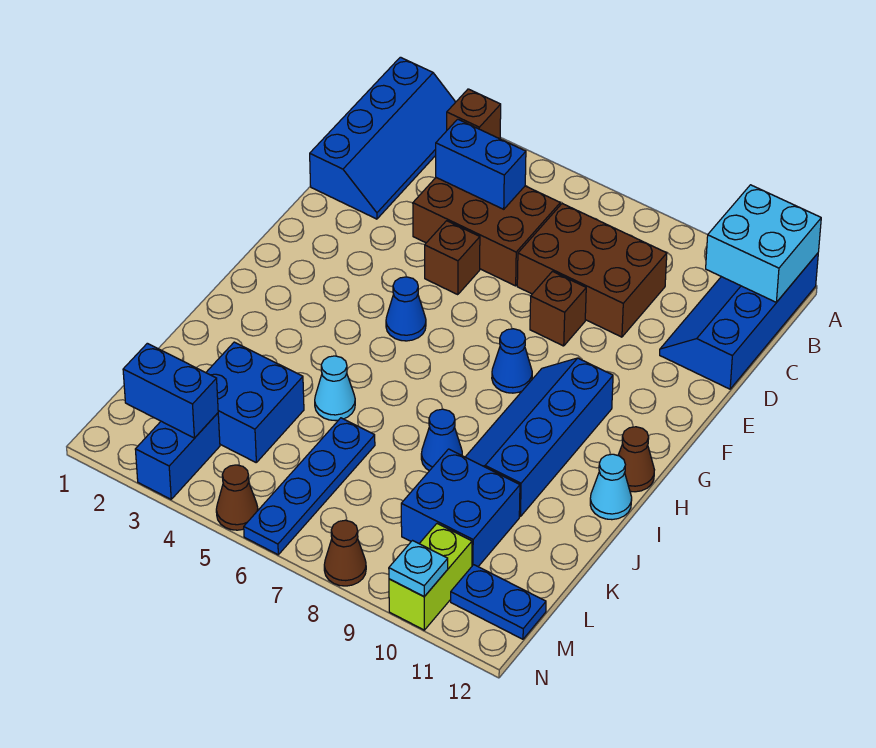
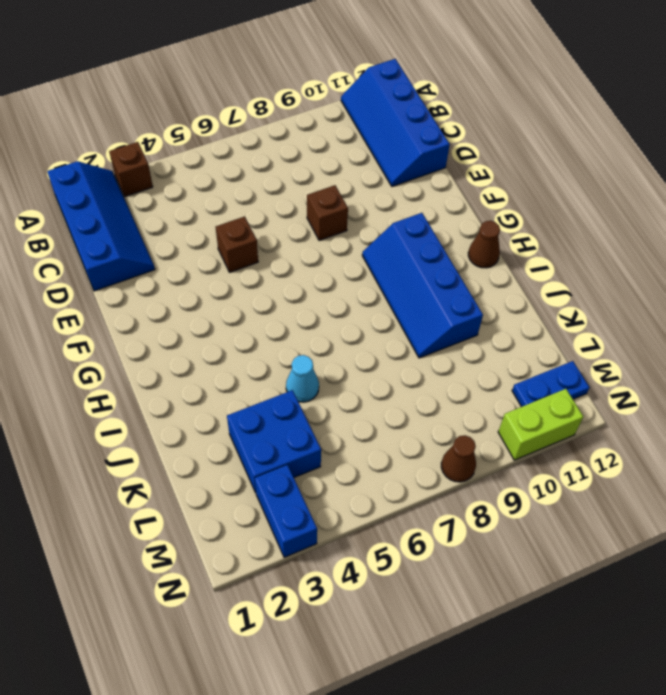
lime 1x2 brick [498,389,583,460] -> lime 1x2 brick turned to [389,524,472,630]
none -> brown 2x3 brick [413,178,560,286]
none -> brown 2x3 brick [517,203,667,337]
none -> blue 1x1 cone [386,277,426,341]

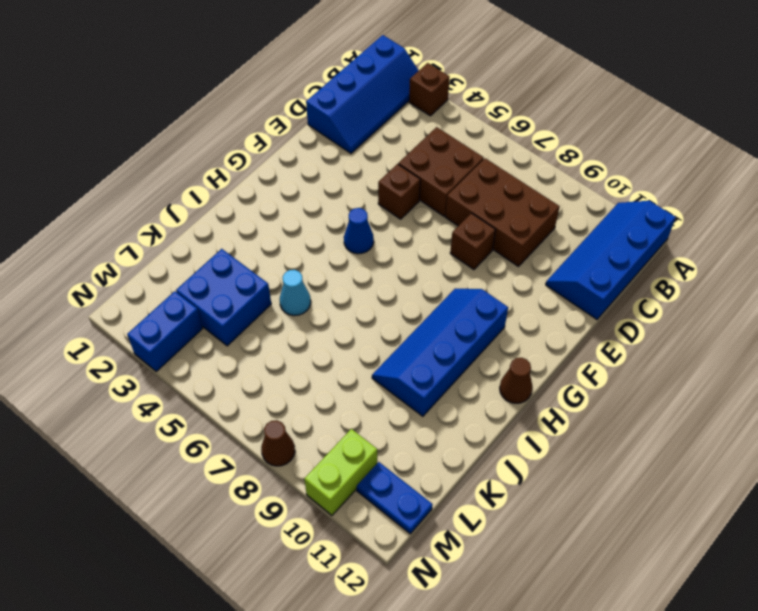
brown 2x2 brick [398,127,484,216] -> brown 2x3 brick [413,178,560,286]
none -> blue 1x1 cone [492,329,532,393]
none -> cyan 1x1 cone [590,454,632,520]
none -> blue 1x1 cone [421,409,462,471]

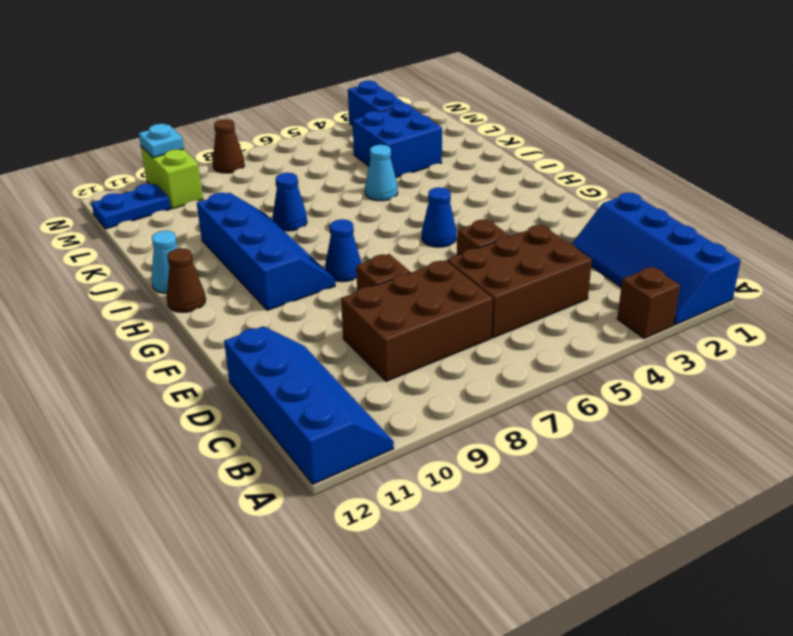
none -> blue 1x4 plate [244,418,375,555]
none -> blue 2x2 brick [401,449,520,566]
none -> brown 1x1 cone [216,465,258,530]

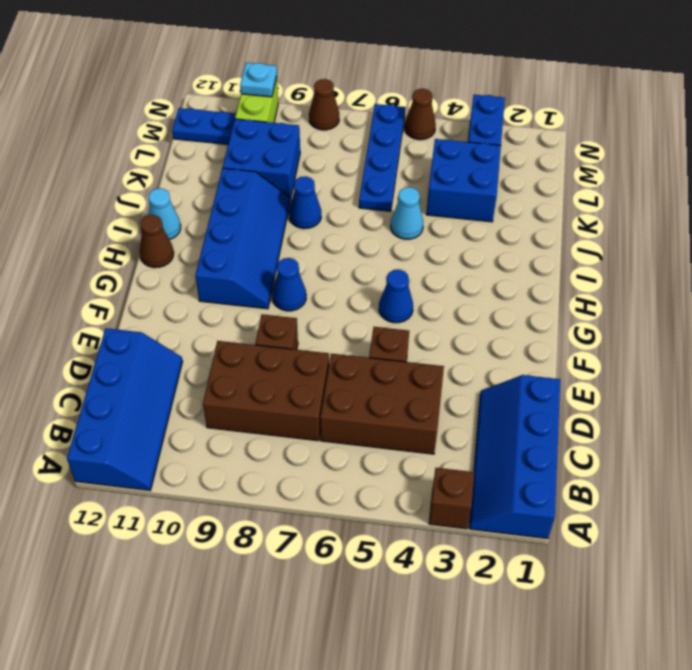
none -> cyan 2x2 brick [706,185,821,302]
none -> blue 1x2 brick [436,119,526,209]
none -> blue 1x2 brick [123,343,218,438]

